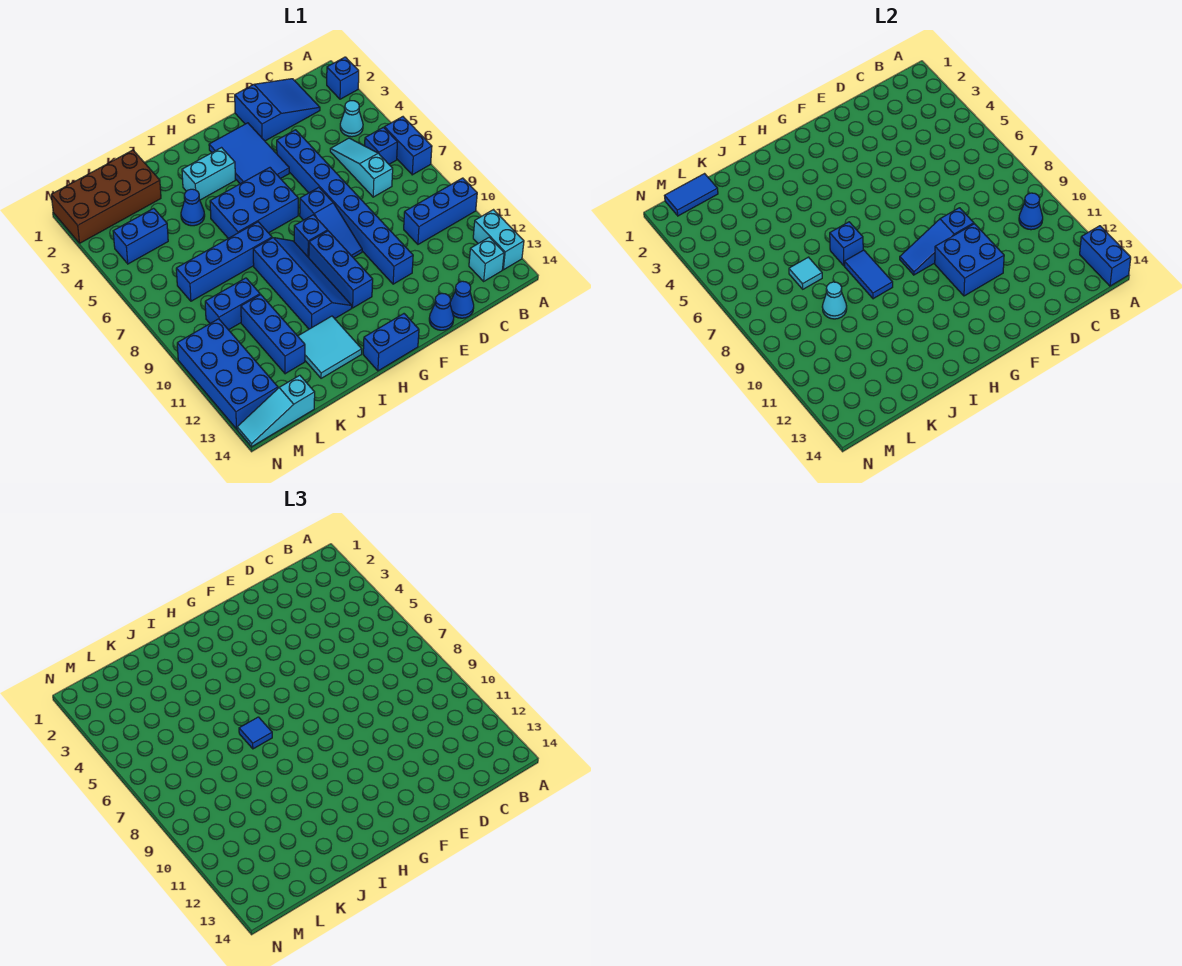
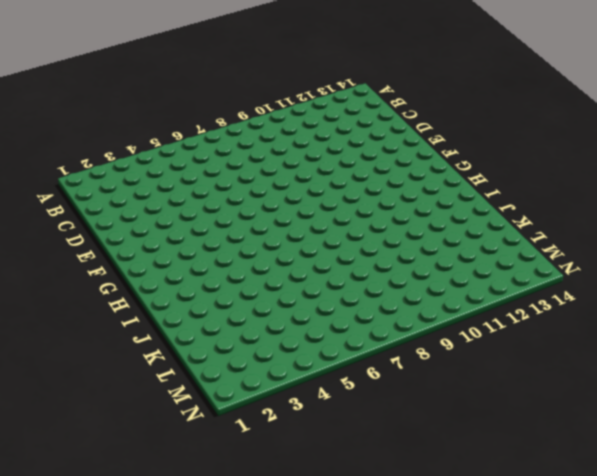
none -> blue 1x1 brick [327,57,359,99]
none -> blue 1x2 brick [384,117,432,175]
none -> blue 1x3 brick [404,178,477,244]
none -> cyan 1x2 brick [473,210,524,270]

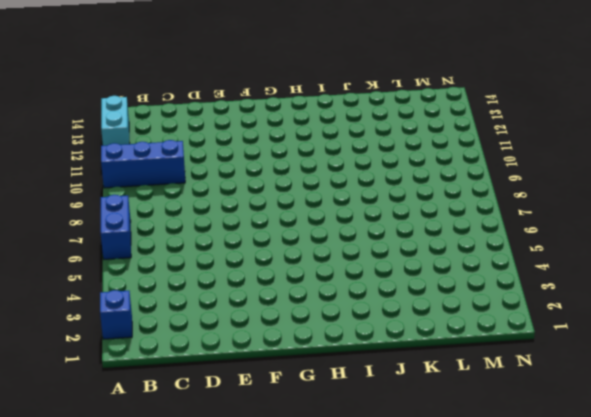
none -> cyan 1x1 cone [340,101,363,137]
none -> blue 1x1 brick [365,127,398,164]
none -> cyan 1x1 brick [469,237,504,281]
none -> blue 2x3 slope [235,79,320,141]

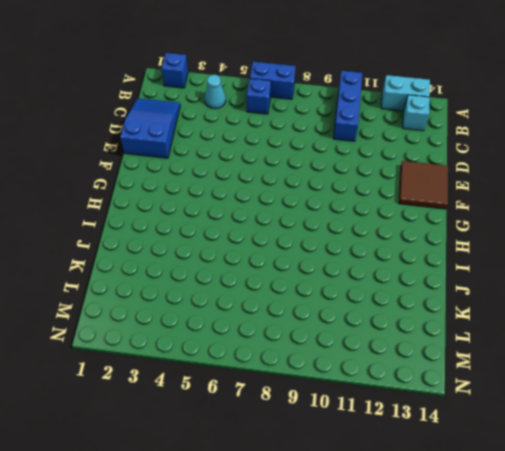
brown 2x2 tile [399,161,448,209] -> blue 1x1 cone [429,293,454,330]
none -> cyan 1x3 slope [330,138,393,197]
none -> blue 1x1 cone [450,281,474,318]
none -> blue 1x8 brick [277,130,413,284]
none -> blue 2x3 tile [209,123,289,184]

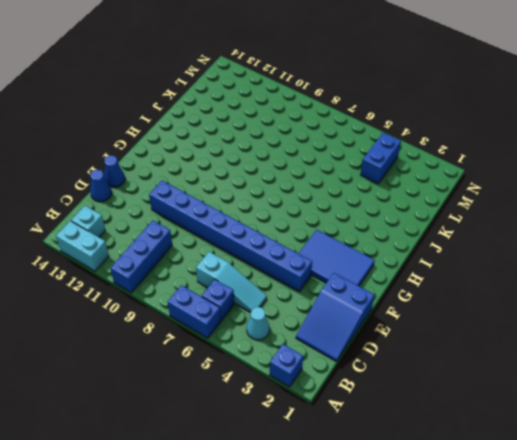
none -> blue 1x3 slope [300,188,362,257]
none -> blue 2x3 brick [210,168,298,238]
none -> blue 1x1 brick [294,215,328,258]
none -> blue 1x3 brick [309,231,373,308]

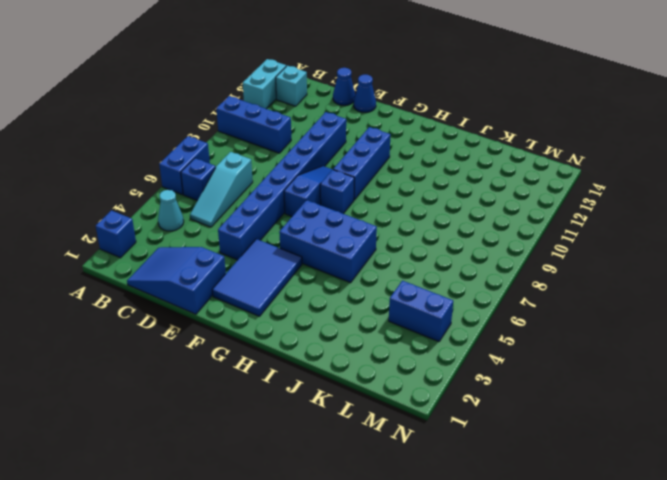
none -> blue 1x2 brick [363,314,419,371]
none -> cyan 1x2 brick [182,148,235,200]
none -> blue 2x4 slope [253,238,352,329]
none -> blue 1x4 brick [176,222,272,301]

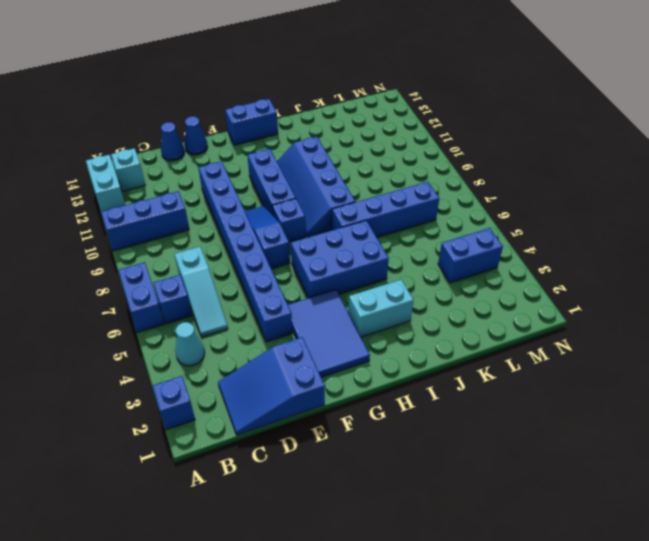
none -> cyan 2x2 tile [298,316,362,378]
none -> blue 1x1 cone [181,189,205,226]
none -> brown 2x4 brick [51,150,161,243]
none -> blue 1x2 brick [205,278,260,330]

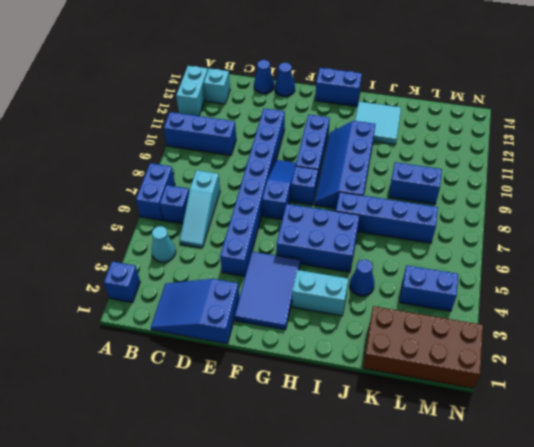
none -> blue 1x3 brick [241,295,305,374]
none -> cyan 1x3 slope [237,375,315,447]
none -> blue 2x4 brick [177,319,278,429]
none -> blue 1x2 brick [1080,226,1131,286]

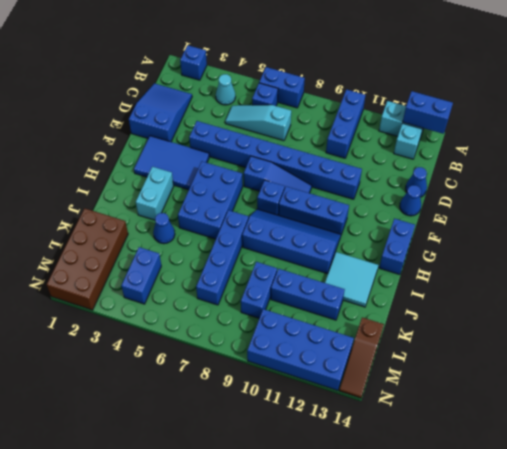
brown 1x3 slope [339,317,384,398] -> cyan 1x3 slope [237,375,315,447]
none -> blue 1x1 cone [1019,193,1043,230]
none -> blue 1x3 slope [900,208,974,275]
none -> blue 2x2 brick [935,224,1004,296]
none -> blue 1x1 brick [830,222,863,266]

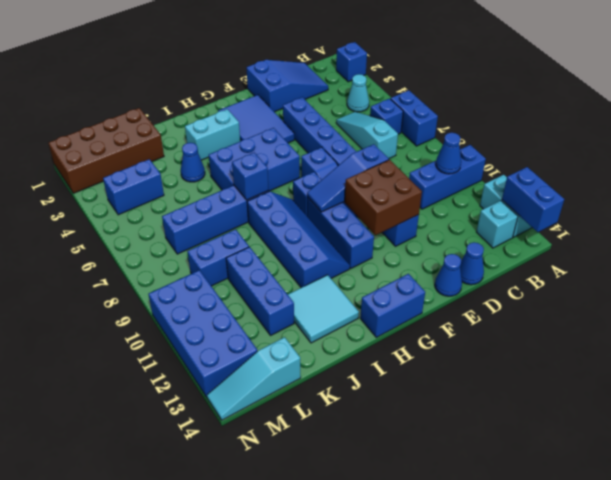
brown 2x2 brick [345,160,422,235] -> blue 2x2 brick [935,224,1004,296]
none -> blue 1x2 tile [844,250,893,299]
none -> cyan 1x1 tile [789,257,822,289]
none -> cyan 1x1 cone [822,282,847,319]
none -> blue 1x2 tile [665,174,718,216]

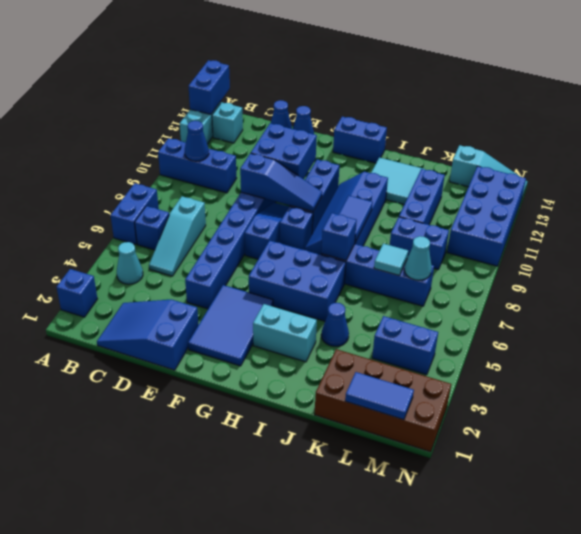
cyan 1x1 cone [404,236,432,280] -> cyan 1x1 cone moved to [822,282,847,319]
none -> blue 1x1 tile [239,717,272,749]

